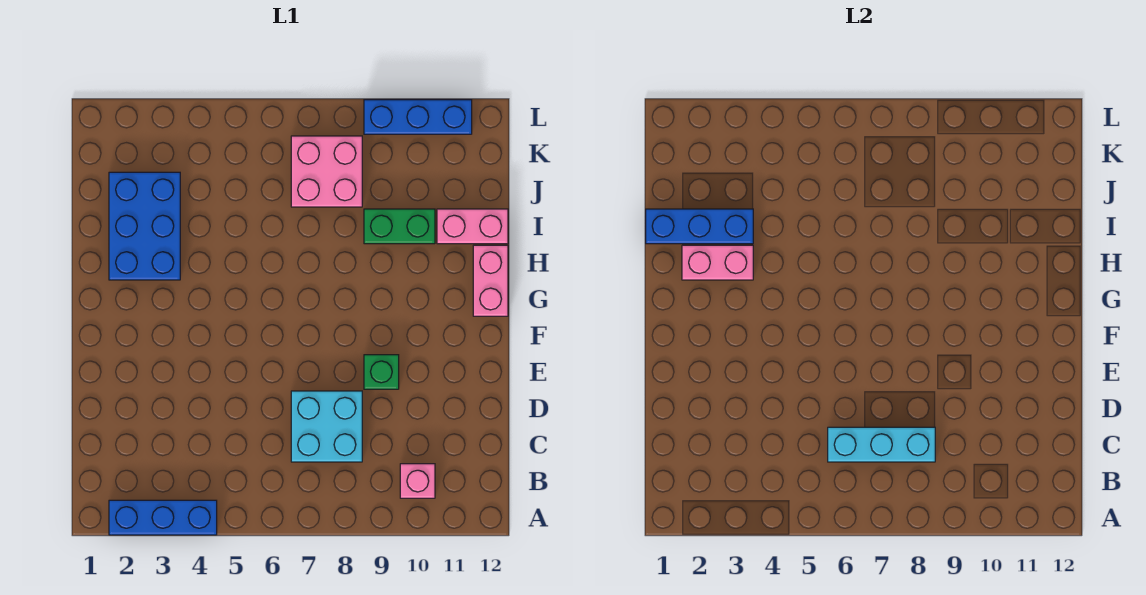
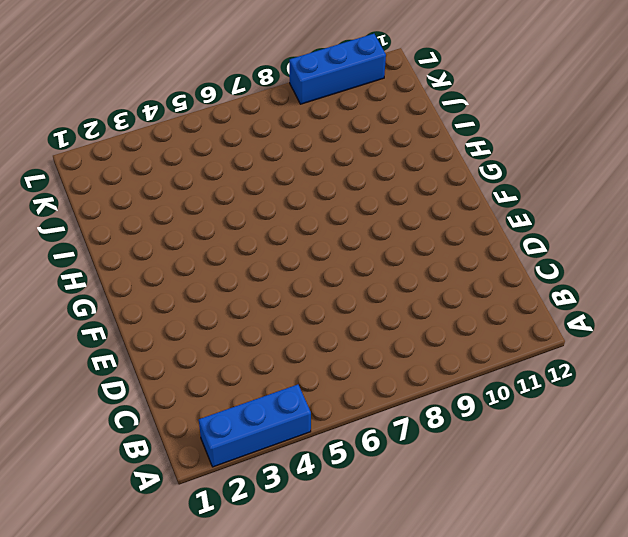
none -> pink 1x1 brick [400,464,435,498]
none -> cyan 2x2 brick [291,391,362,462]
none -> green 1x1 brick [364,355,399,389]

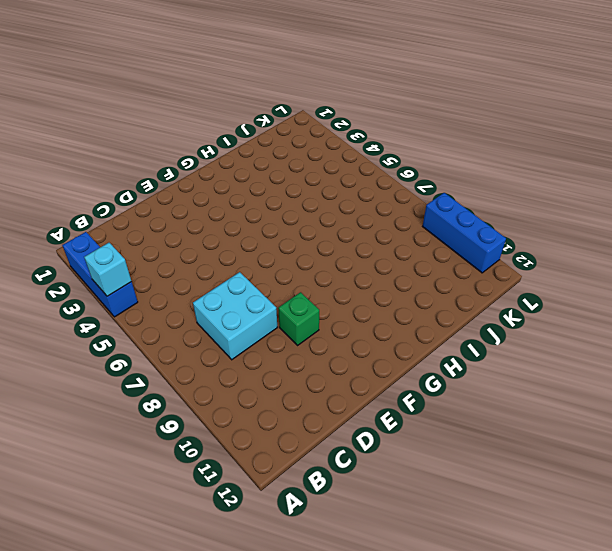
cyan 1x1 brick [84,243,132,296] -> none
none -> pink 1x1 brick [400,464,435,498]
none -> pink 1x2 brick [473,245,508,316]
none -> blue 2x3 brick [109,172,180,280]

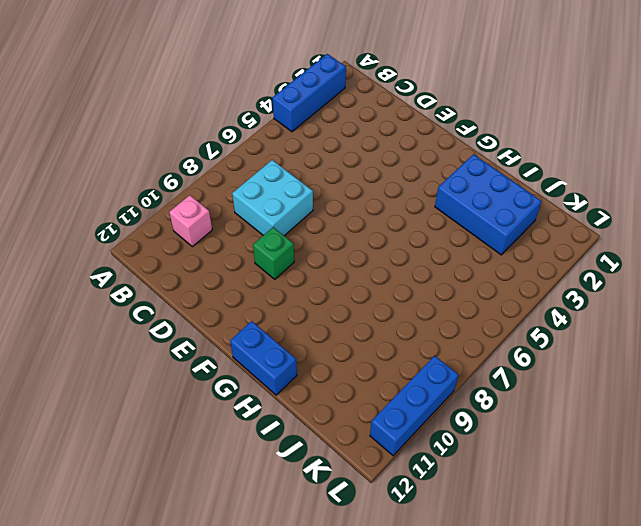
blue 1x2 brick [230,321,297,395] -> pink 1x2 brick [473,245,508,316]
none -> green 1x2 brick [364,209,435,244]
none -> pink 1x2 brick [437,209,508,244]
none -> pink 2x2 brick [291,136,362,207]

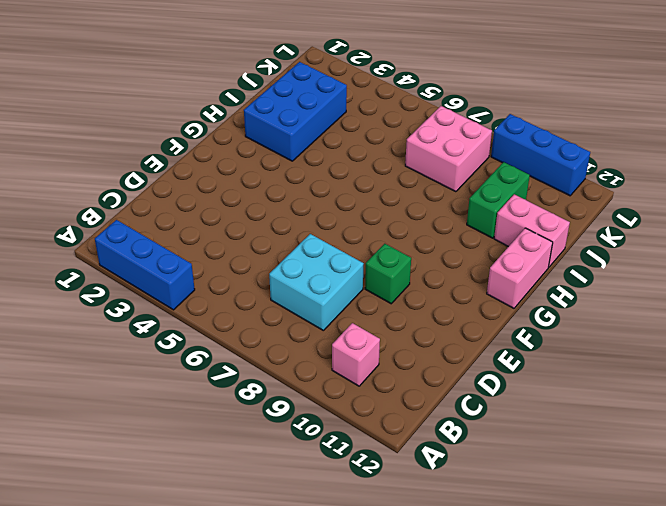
green 1x2 brick [467,162,530,238] -> green 1x2 brick turned to [364,209,435,244]
none -> cyan 1x3 brick [828,427,935,462]
none -> pink 1x2 brick [682,245,753,280]
none -> blue 1x3 brick [646,209,753,244]

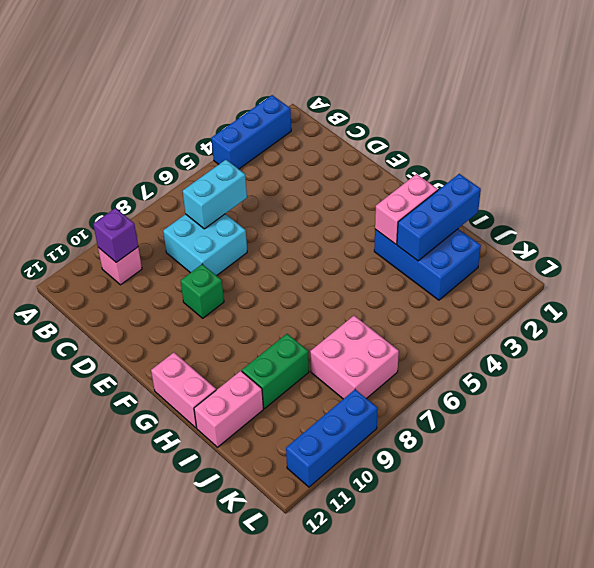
purple 1x1 brick [93,208,138,262] -> none
cyan 1x2 brick [183,160,247,229] -> cyan 1x3 brick [828,427,935,462]

